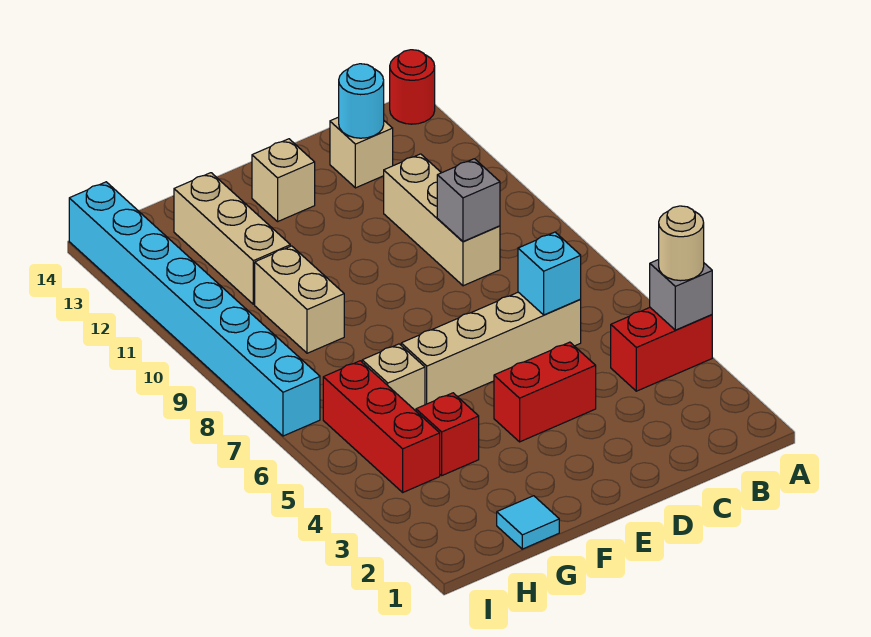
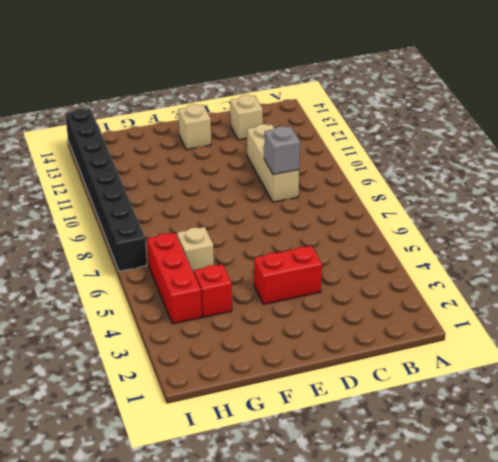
black 1x8 brick [65,108,147,271] -> cyan 1x8 brick [69,182,320,436]
none -> red 1x2 brick [611,308,712,391]
none -> red 1x1 round brick [390,50,435,124]
none -> tan 1x4 brick [401,292,581,405]

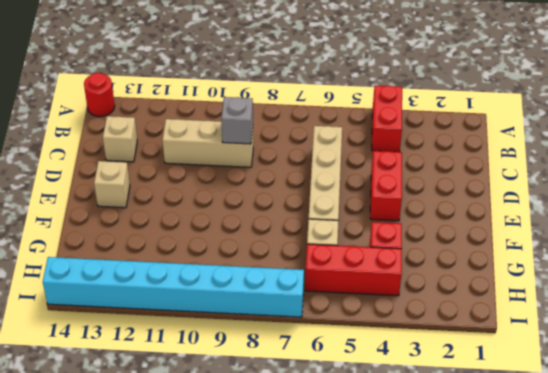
none -> cyan 1x1 tile [497,496,559,549]
none -> tan 1x2 brick [255,246,344,353]
none -> tan 1x3 brick [174,173,290,304]

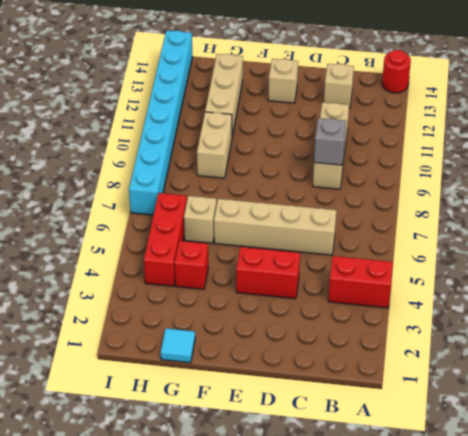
none -> grey 1x1 brick [650,259,712,330]
none -> cyan 1x1 brick [518,232,581,315]
none -> cyan 1x1 round brick [339,64,384,138]

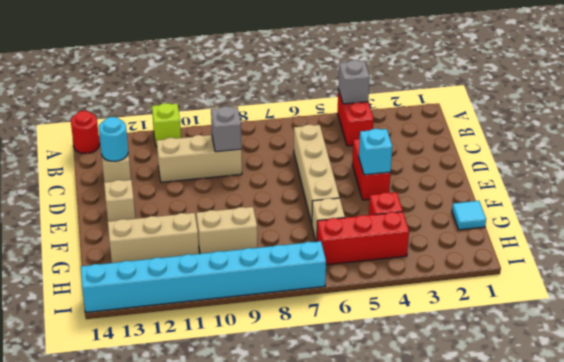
lime 1x1 brick [152,103,181,147] -> none
cyan 1x1 brick [359,129,392,175] -> cyan 1x1 brick moved to [518,232,581,315]
none -> tan 1x1 round brick [659,206,704,281]

